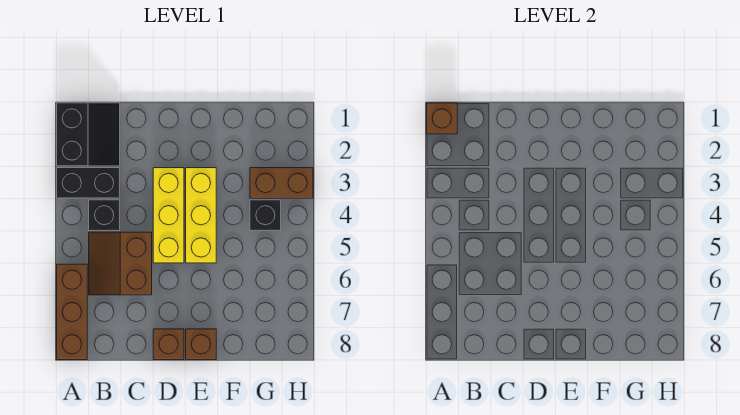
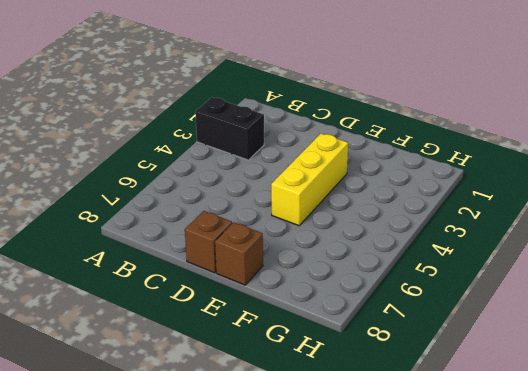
none -> black 2x2 slope [57,103,120,166]
none -> brown 1x3 brick [57,264,87,360]
none -> black 1x1 brick [89,200,120,231]

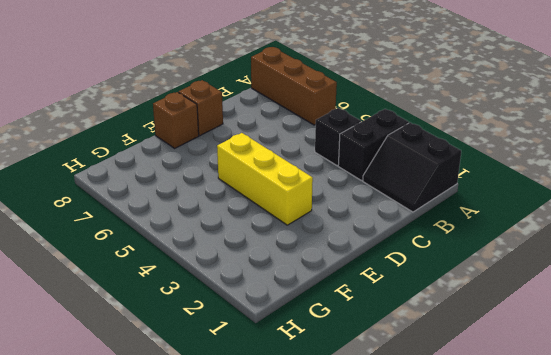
none -> brown 2x2 slope [89,232,152,295]
none -> yellow 1x3 brick [153,168,184,263]
none -> brown 1x2 brick [250,168,313,198]

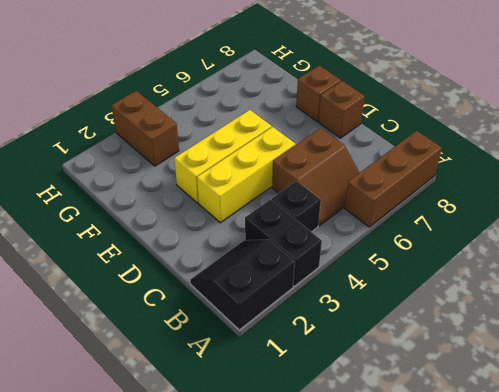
none -> black 1x1 brick [250,200,281,231]
none -> brown 1x1 brick [427,103,457,134]

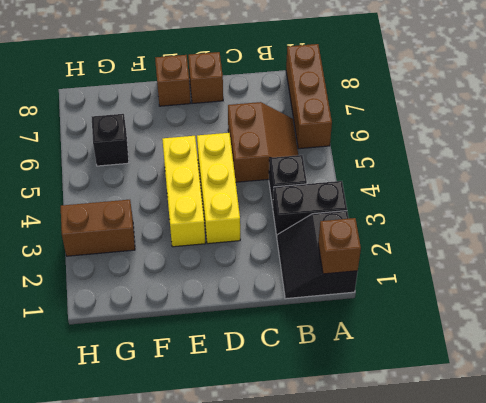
black 1x1 brick [92,114,129,166] -> black 1x1 brick moved to [250,200,281,231]

